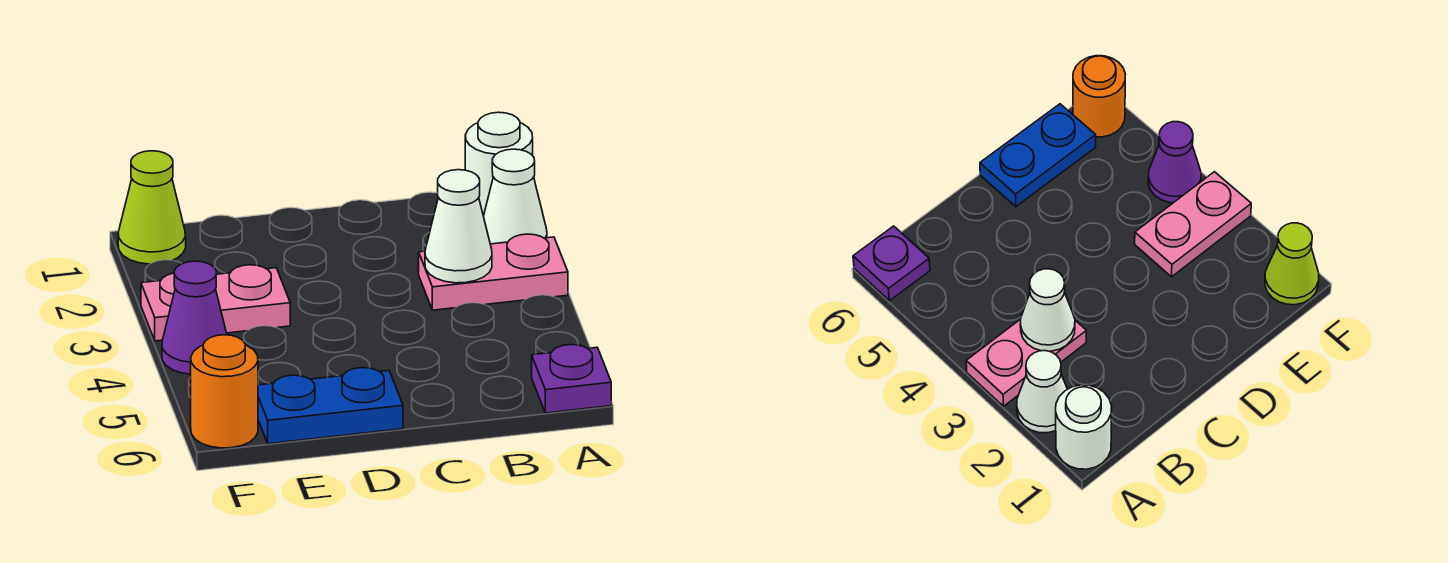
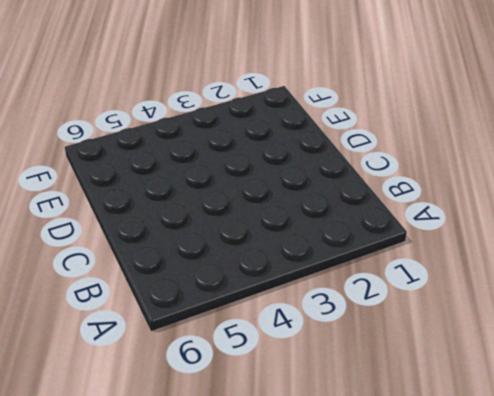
none -> white 1x1 round brick [465,112,533,216]
none -> white 1x1 cone [484,149,547,244]

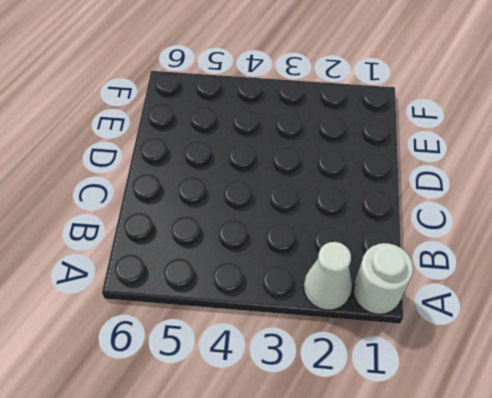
none -> pink 1x2 plate [419,234,568,310]
none -> purple 1x1 plate [532,345,611,413]

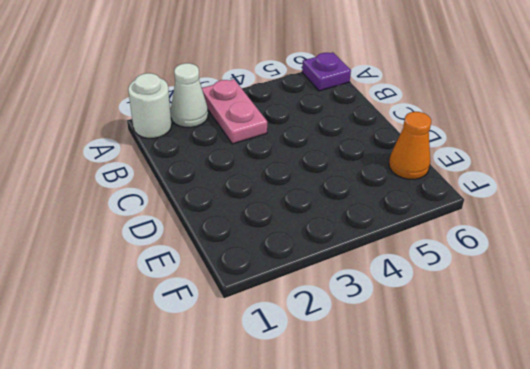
orange 1x1 cone [389,112,431,179] -> blue 1x2 plate [258,368,403,444]
none -> pink 1x2 plate [141,265,290,341]
none -> lime 1x1 cone [118,151,186,264]

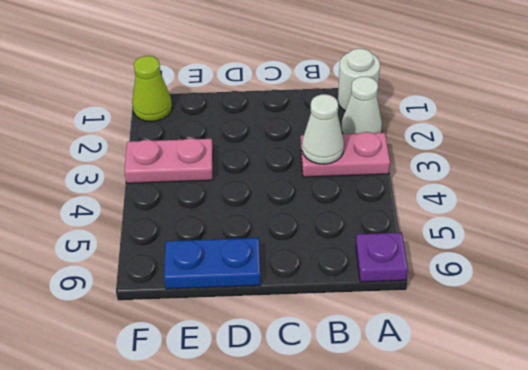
none -> purple 1x1 cone [162,261,227,374]
none -> orange 1x1 round brick [191,335,258,448]

